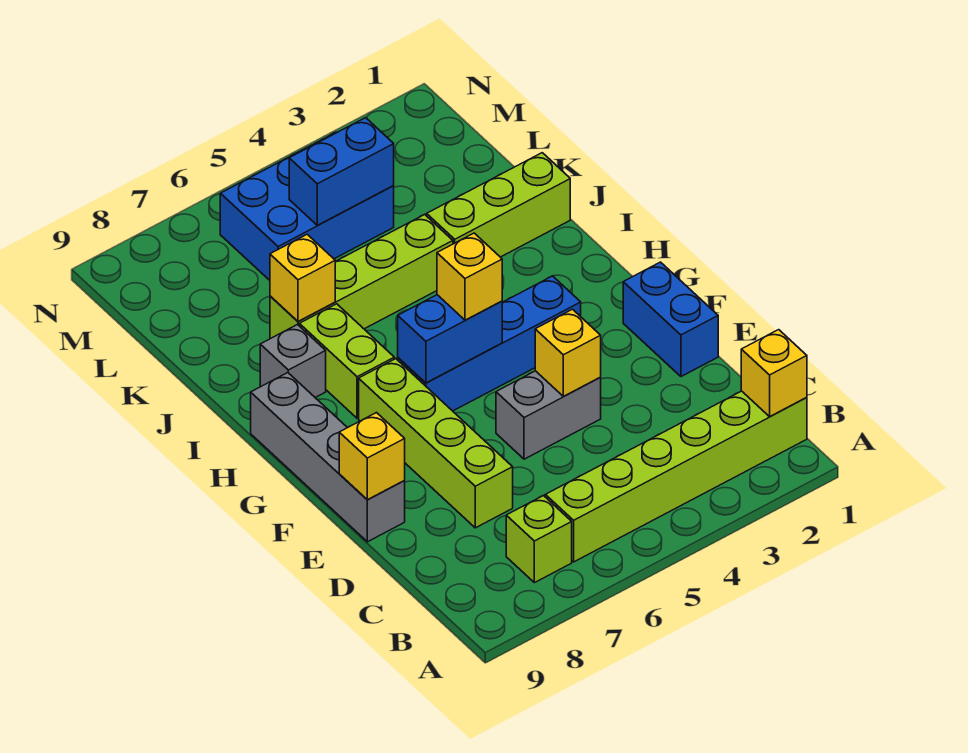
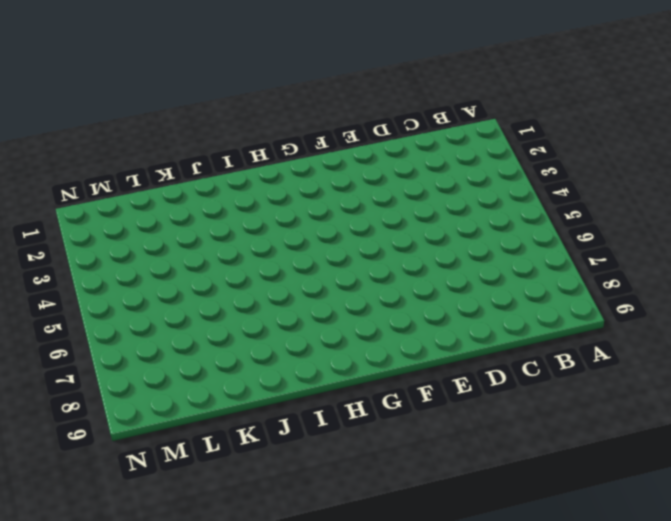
none -> lime 1x6 brick [545,391,807,562]
none -> lime 1x1 brick [506,495,572,583]
none -> lime 1x4 brick [359,359,513,528]

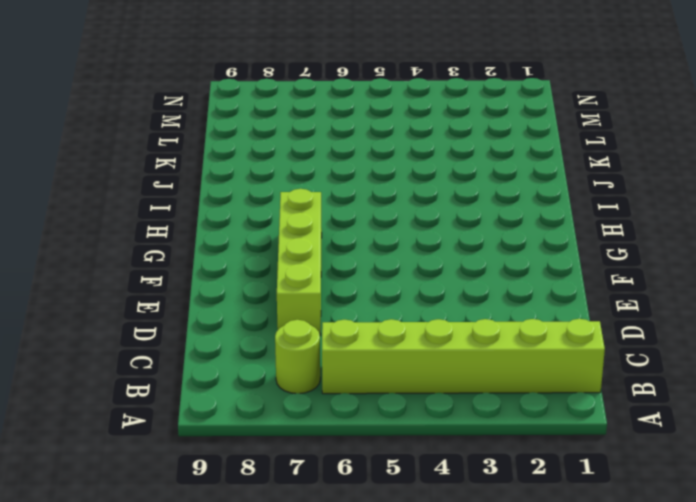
lime 1x1 round brick [275,320,320,394] -> lime 1x1 brick [506,495,572,583]
none -> blue 1x2 brick [623,262,718,377]
none -> grey 1x2 brick [496,371,601,459]
none -> grey 1x4 brick [251,373,405,542]

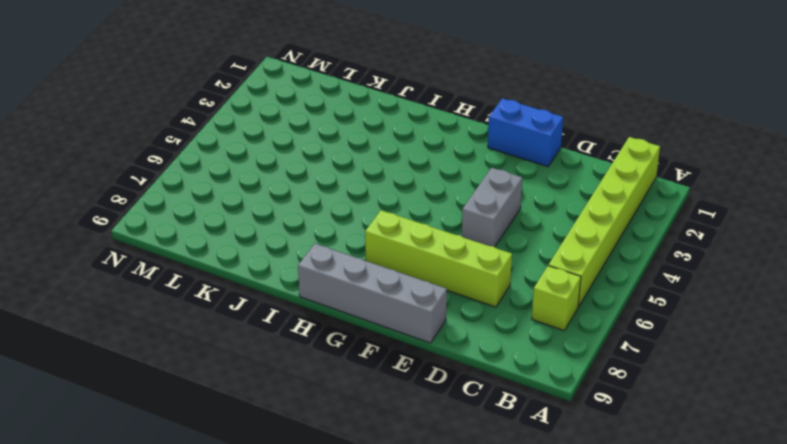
none -> blue 1x4 brick [398,276,581,411]
none -> lime 1x2 brick [299,304,394,418]
none -> grey 1x1 brick [260,325,326,398]

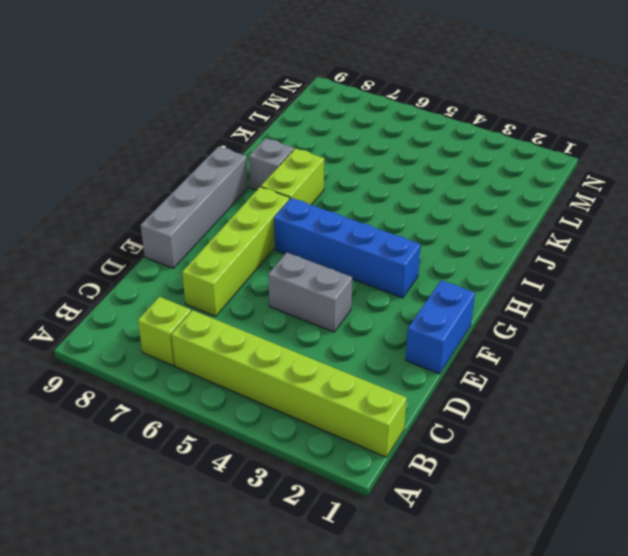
none -> lime 1x3 brick [427,153,570,257]
none -> lime 1x4 brick [270,214,453,338]
none -> blue 2x3 brick [220,132,394,280]

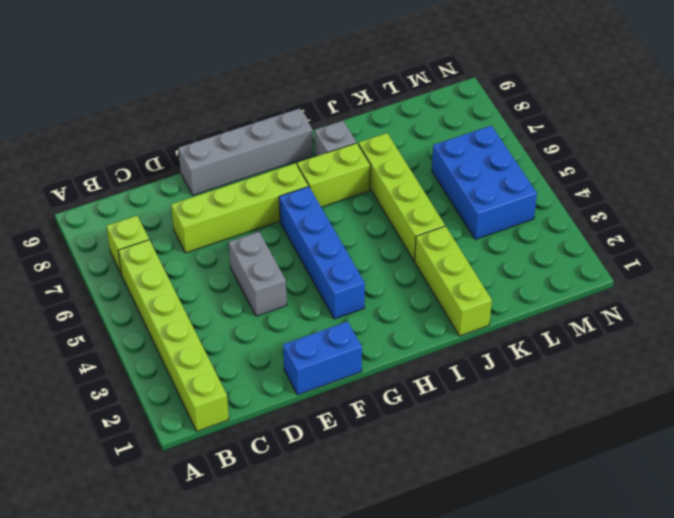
none -> yellow 1x1 brick [741,330,807,417]
none -> yellow 1x1 brick [535,309,601,396]
none -> yellow 1x1 brick [339,413,405,500]

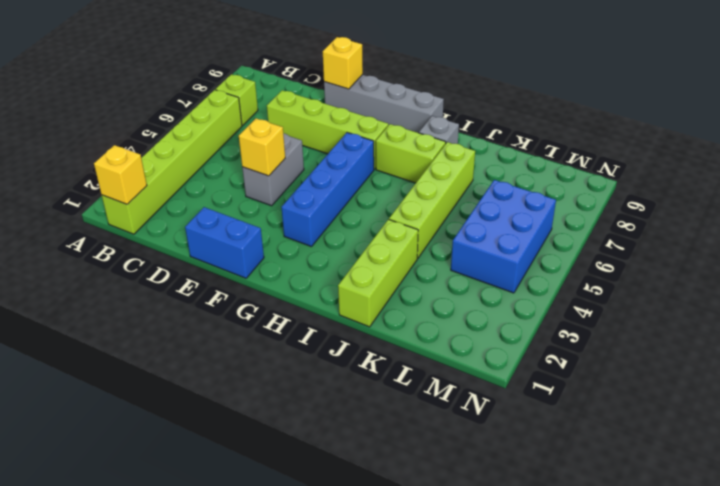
none -> blue 1x2 brick [398,295,502,383]
none -> yellow 1x1 brick [270,235,335,322]
none -> blue 1x2 brick [289,118,394,225]

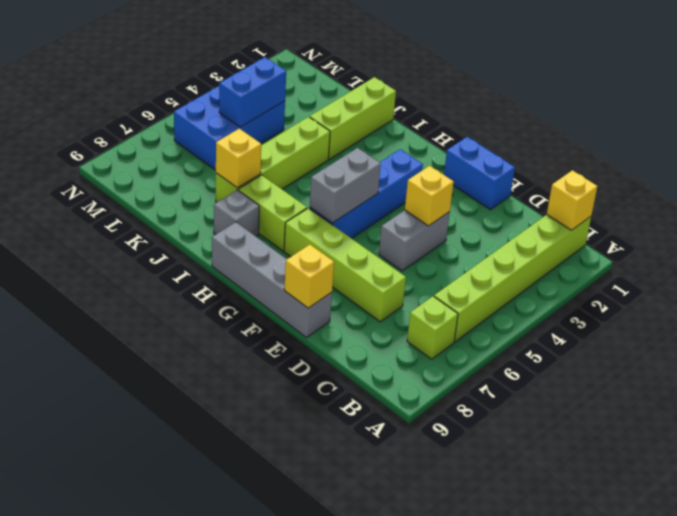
grey 1x2 brick [310,148,381,223] -> blue 1x2 brick [398,295,502,383]
none -> yellow 1x1 brick [437,233,502,320]

